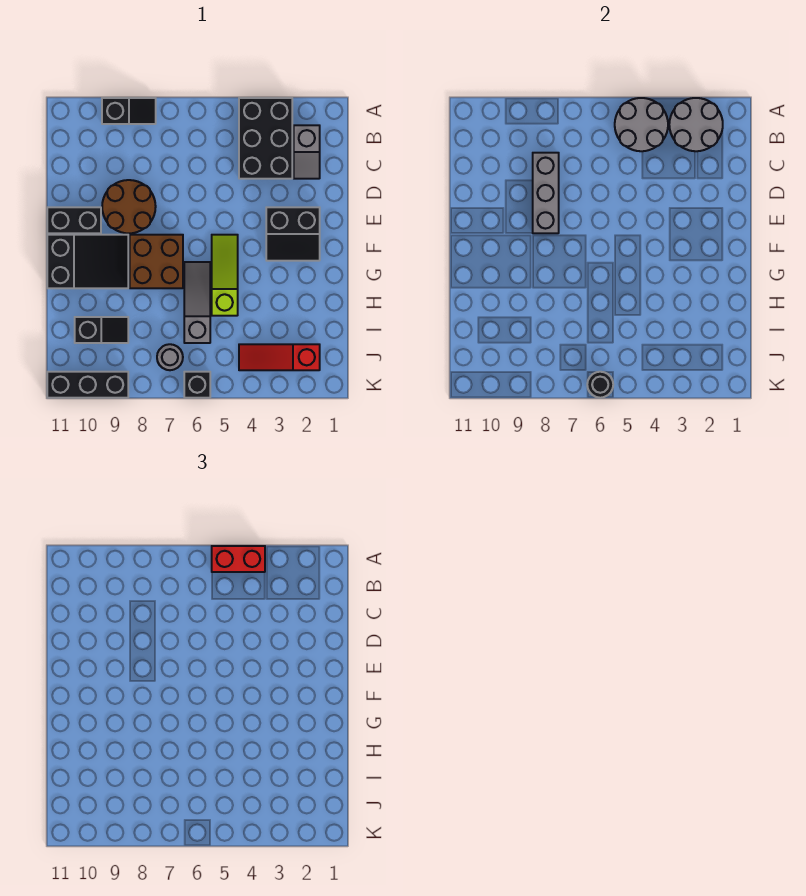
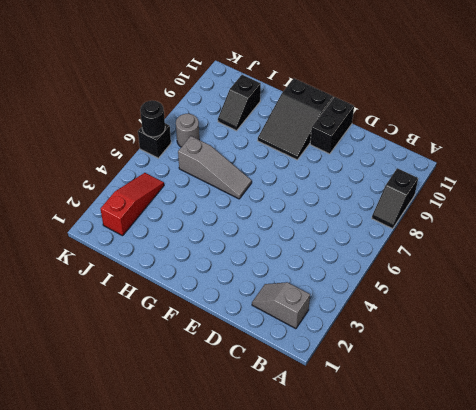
none -> black 2x3 brick [239,98,292,179]
none -> brown 2x2 round brick [102,180,156,233]
none -> black 2x2 slope [266,207,320,261]

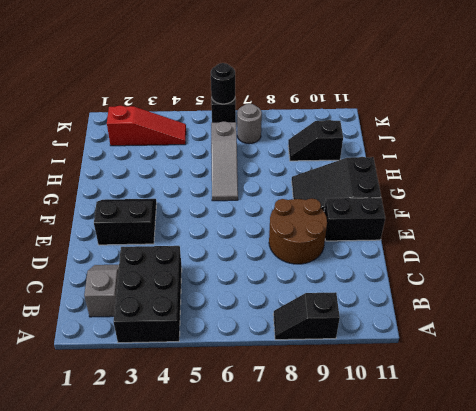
none -> lime 1x3 slope [212,235,238,316]
none -> brown 2x2 brick [130,235,183,288]
none -> black 1x3 brick [47,372,128,398]

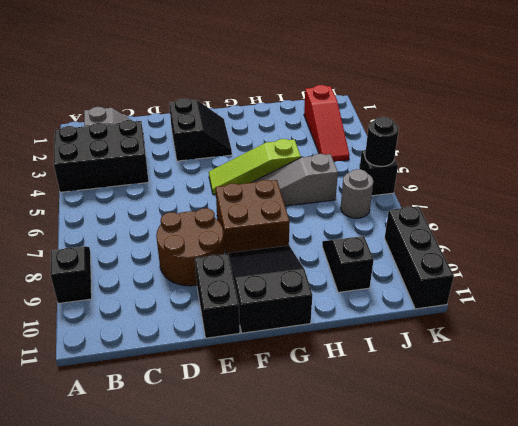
none -> grey 2x2 round brick [669,98,723,151]
none -> grey 2x2 round brick [615,98,668,151]
none -> grey 1x3 brick [533,153,559,233]

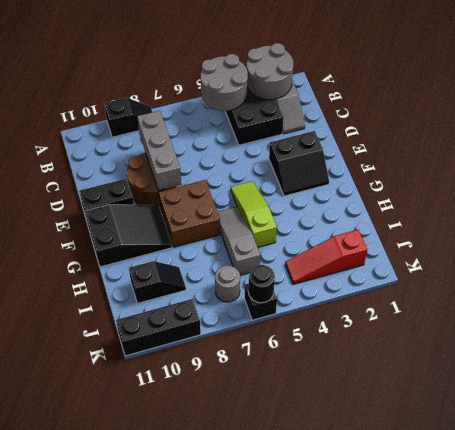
none -> red 1x2 brick [212,546,265,572]

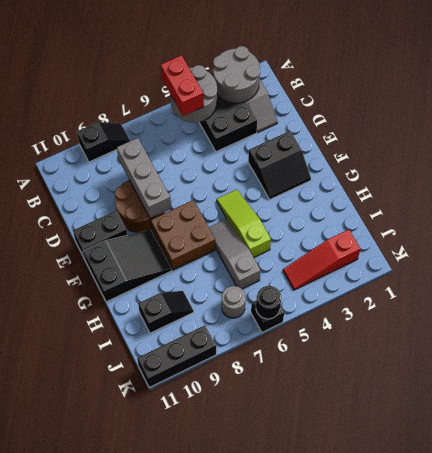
red 1x2 brick [161,55,204,116] -> red 1x2 brick turned to [212,546,265,572]

